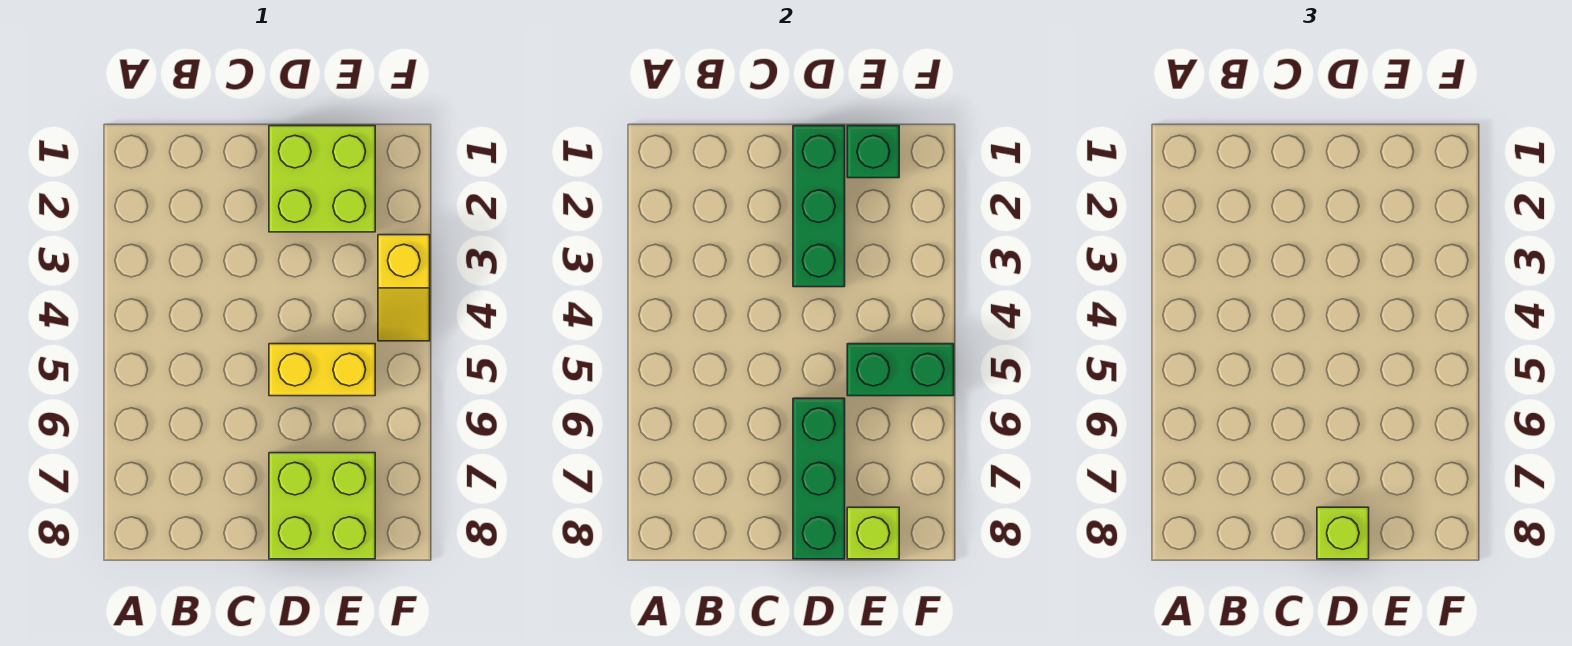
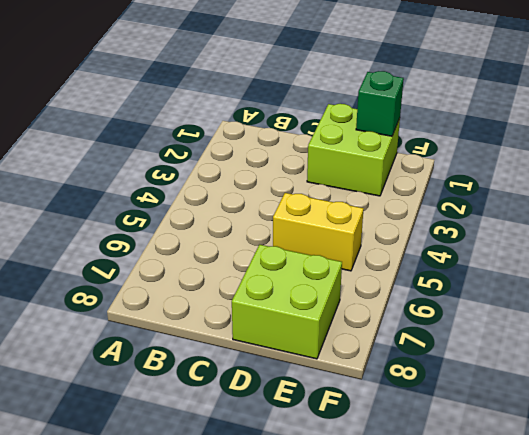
none -> yellow 1x2 slope [378,235,430,341]
none -> green 1x3 brick [793,126,845,287]

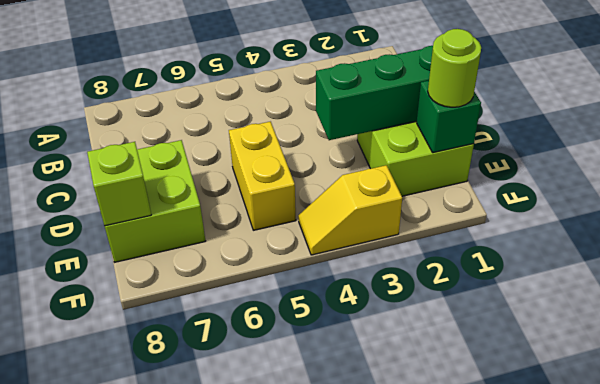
lime 1x1 round brick [428,29,481,107] -> none
none -> green 1x3 brick [793,398,845,559]
none -> green 1x2 brick [847,344,954,396]

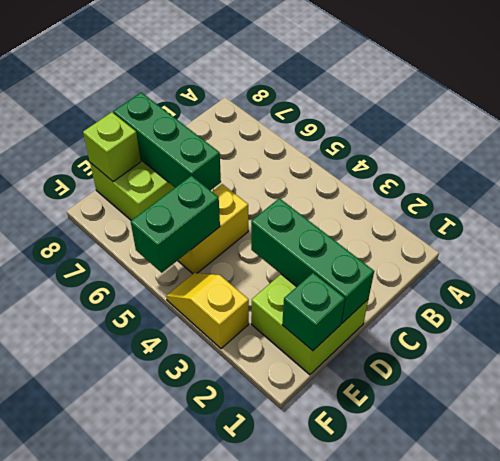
none -> lime 1x1 brick [1317,507,1369,559]

